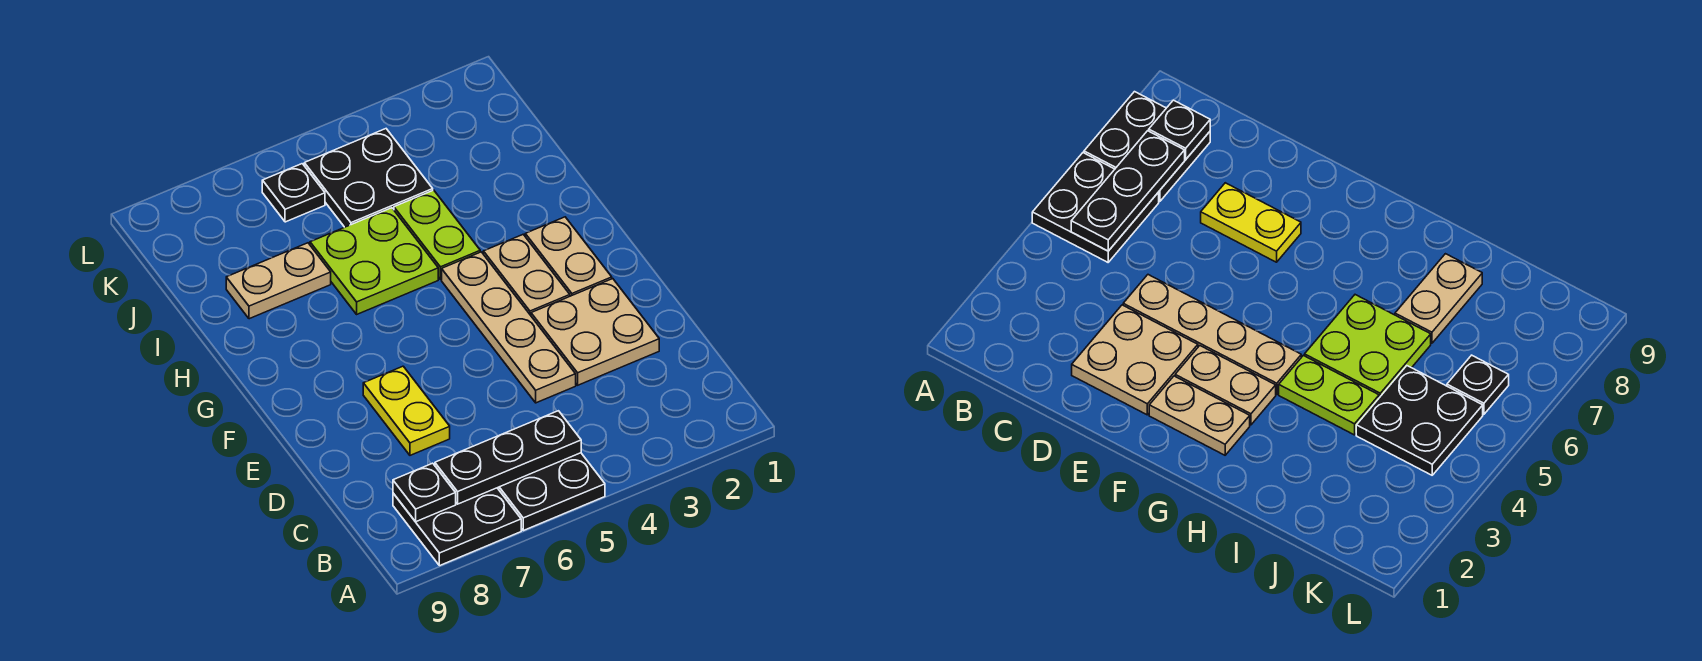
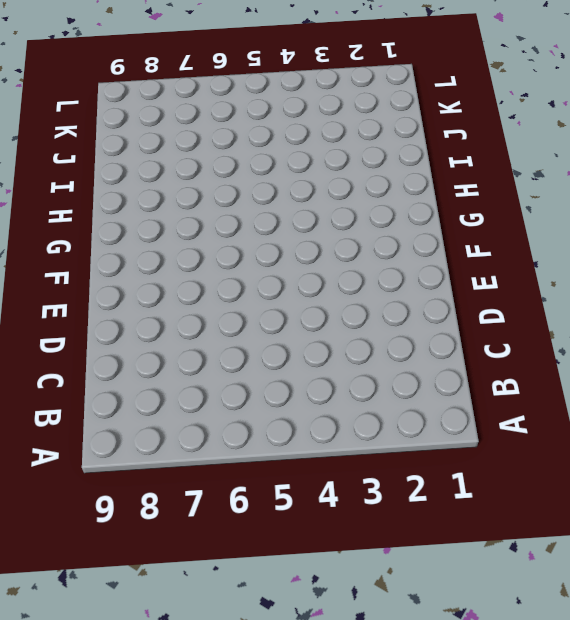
none -> black 2x2 plate [498,453,605,531]
none -> black 2x2 plate [393,488,521,566]
none -> tan 2x2 plate [531,279,659,385]

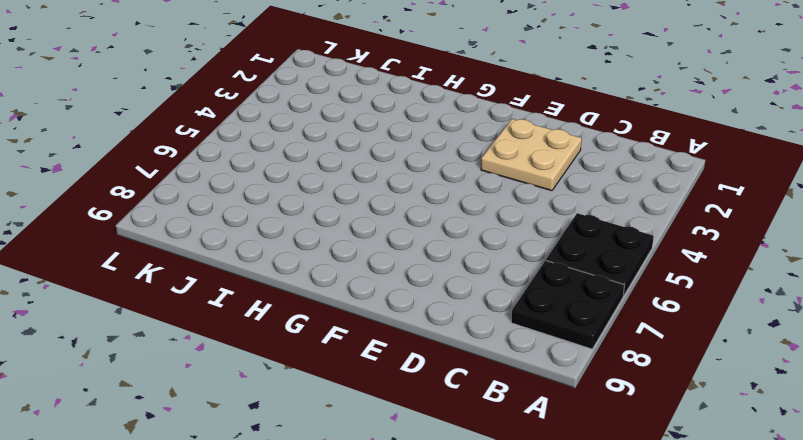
none -> tan 1x4 plate [442,252,576,403]
none -> yellow 1x2 plate [363,366,450,455]
none -> tan 1x2 plate [525,217,612,296]

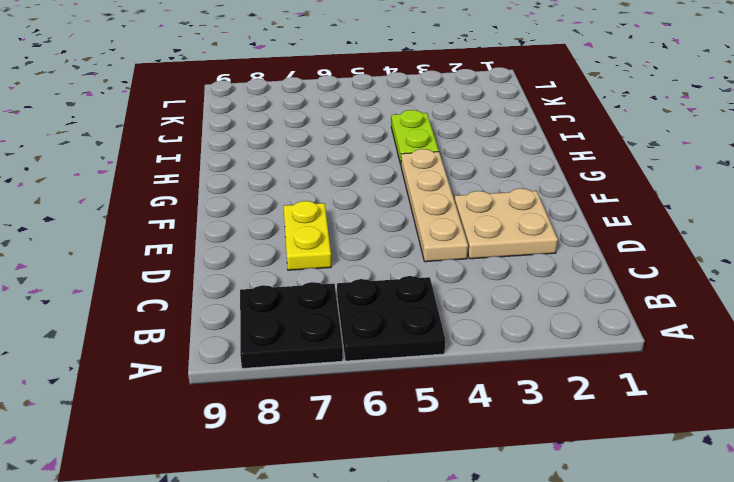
none -> tan 1x2 plate [525,217,612,296]
none -> tan 1x2 plate [483,235,570,315]
none -> lime 2x2 plate [310,208,438,314]

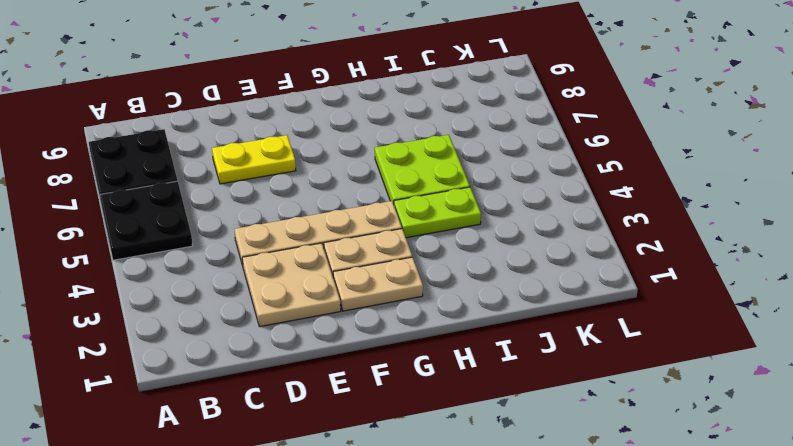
none -> tan 1x2 plate [226,243,331,319]
none -> black 2x2 plate [304,129,433,227]
none -> black 1x1 plate [262,164,325,222]

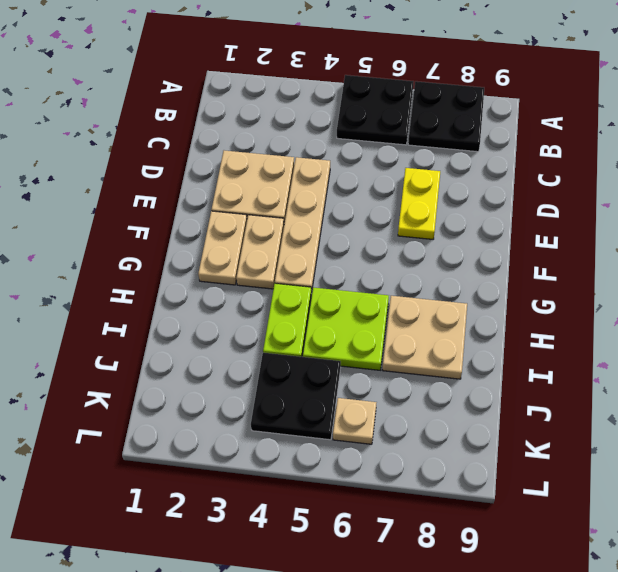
tan 2x2 plate [383,296,467,379] -> tan 1x2 plate [226,243,331,319]
tan 1x1 plate [333,398,376,444] -> black 1x1 plate [262,164,325,222]
none -> black 1x3 plate [435,411,581,504]
none -> black 1x1 plate [393,463,456,522]

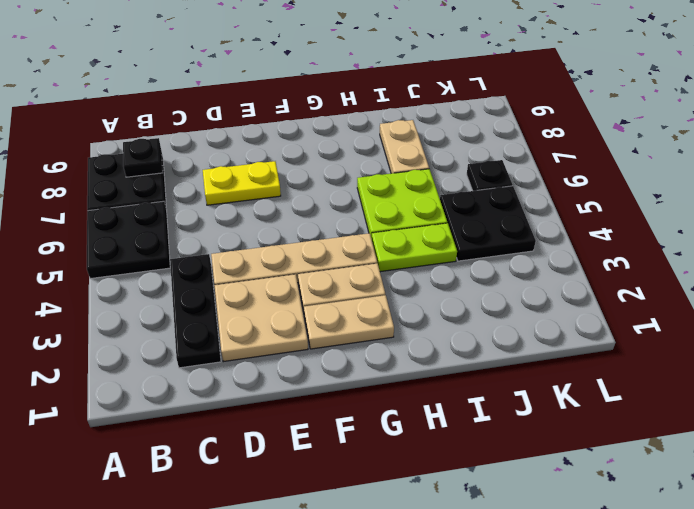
black 1x3 plate [170,254,221,368] -> black 1x3 plate moved to [435,411,581,504]

